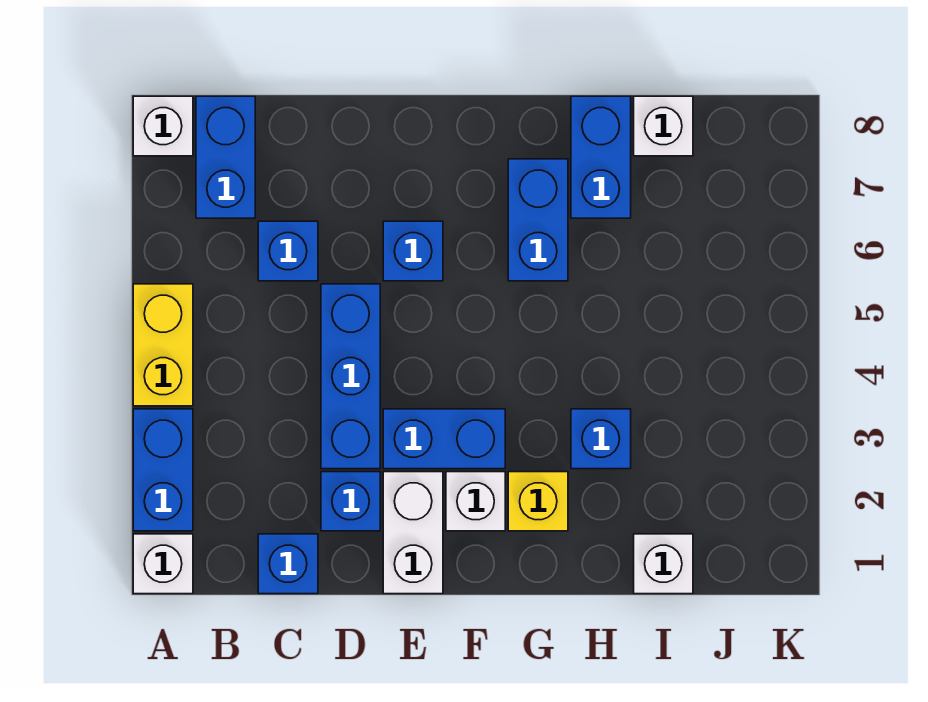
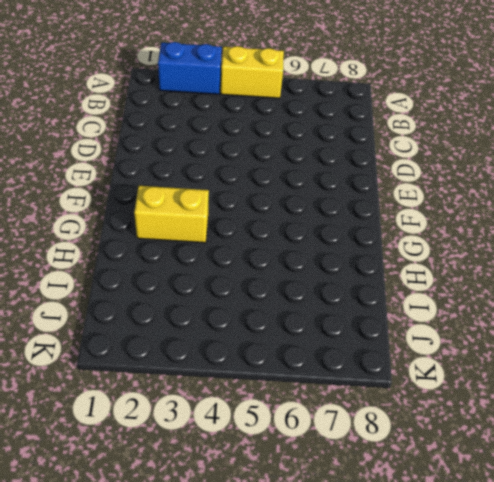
yellow 1x2 brick [134,186,209,243] -> yellow 1x1 brick [508,472,568,531]
none -> white 1x1 brick [133,534,193,594]
none -> white 1x1 brick [133,96,193,156]
none -> blue 1x2 brick [196,96,255,218]

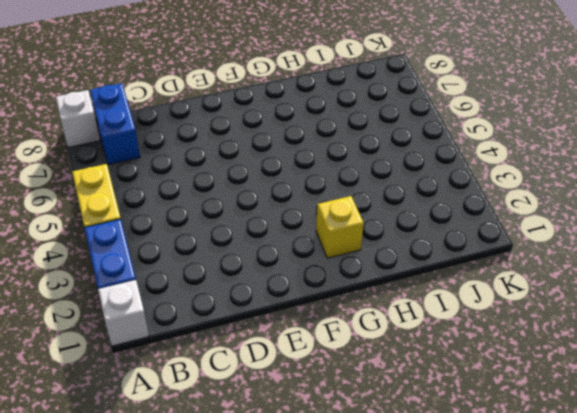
none -> blue 1x1 brick [258,534,318,594]
none -> blue 1x1 brick [258,221,318,281]
none -> blue 1x1 brick [321,472,380,531]

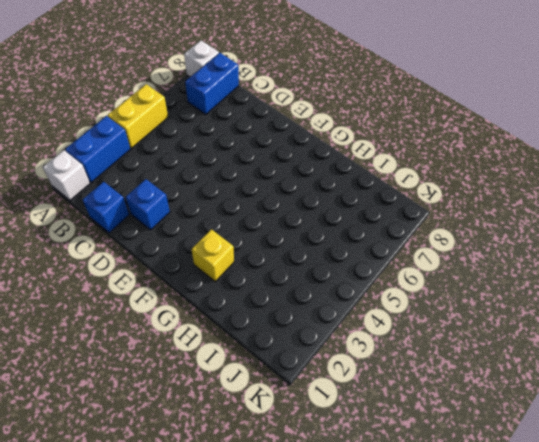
none -> blue 1x1 brick [258,221,318,281]
none -> blue 1x3 brick [321,284,380,469]
none -> white 1x2 brick [383,472,443,594]

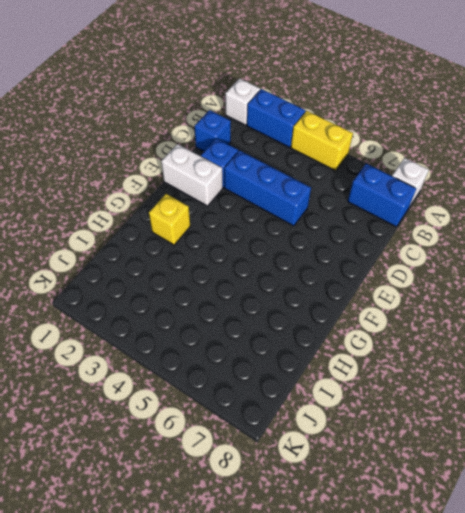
none -> blue 1x1 brick [258,221,318,281]
none -> blue 1x2 brick [383,409,505,469]
none -> blue 1x1 brick [383,221,443,281]

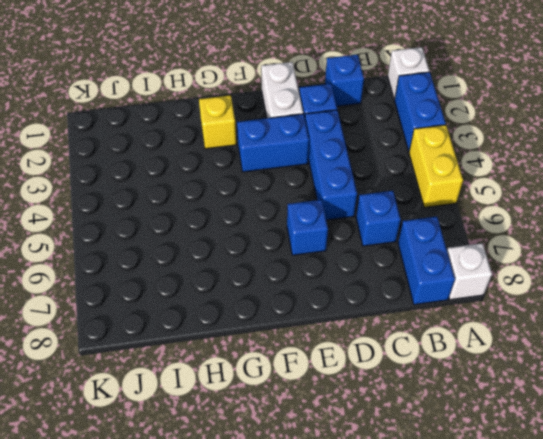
none -> white 1x1 brick [446,472,505,531]
none -> blue 1x2 brick [508,159,568,281]
none -> blue 1x1 brick [571,409,631,469]

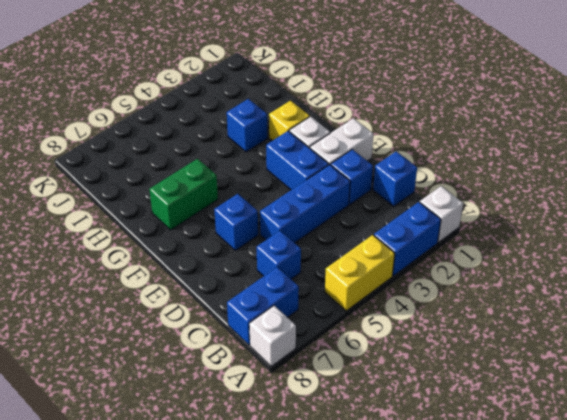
green 1x2 brick [149,159,218,230] -> blue 1x2 brick [508,159,568,281]
none -> blue 1x2 brick [571,96,631,218]
none -> white 1x1 brick [634,534,693,594]
none -> white 1x1 brick [634,96,693,156]

